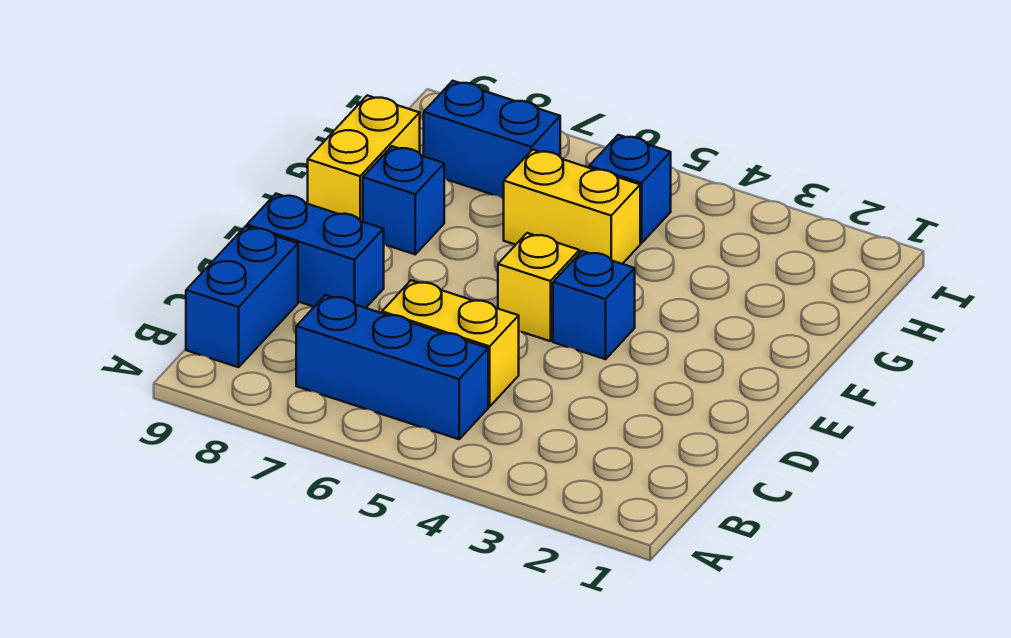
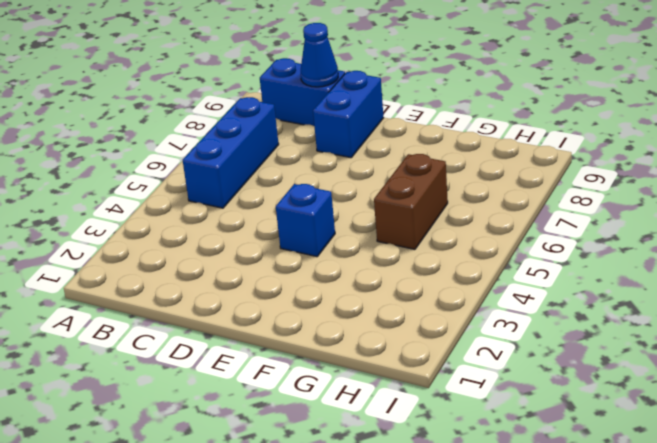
blue 1x1 cone [301,23,338,87] -> none
brown 1x2 brick [374,154,448,249] -> yellow 1x2 brick [504,150,640,264]
none -> yellow 1x2 brick [382,280,519,407]
none -> yellow 1x1 brick [498,233,579,341]

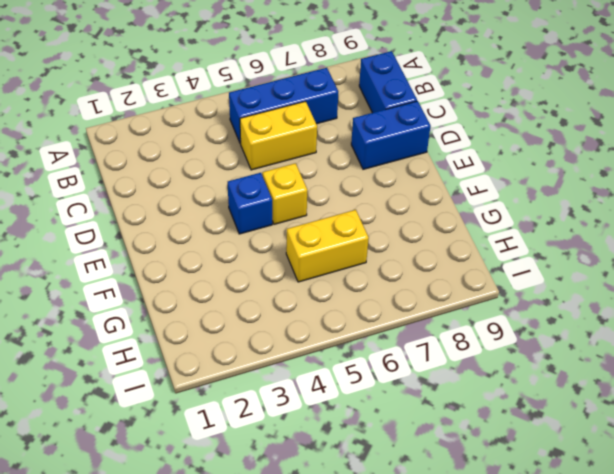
none -> blue 1x1 brick [363,146,444,254]
none -> yellow 1x2 brick [308,96,420,222]

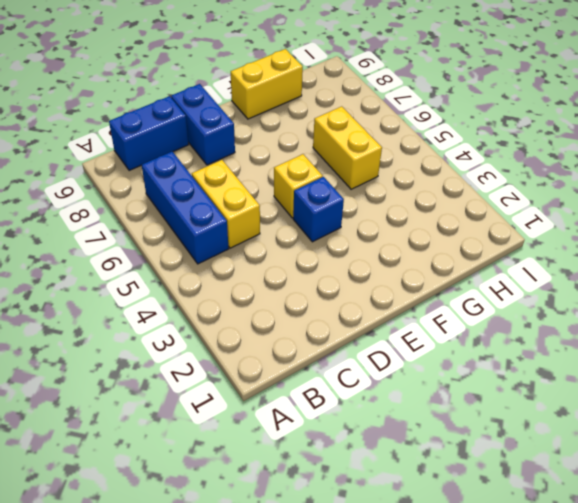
none -> blue 1x1 brick [363,146,444,254]
none -> blue 1x1 brick [589,135,671,243]

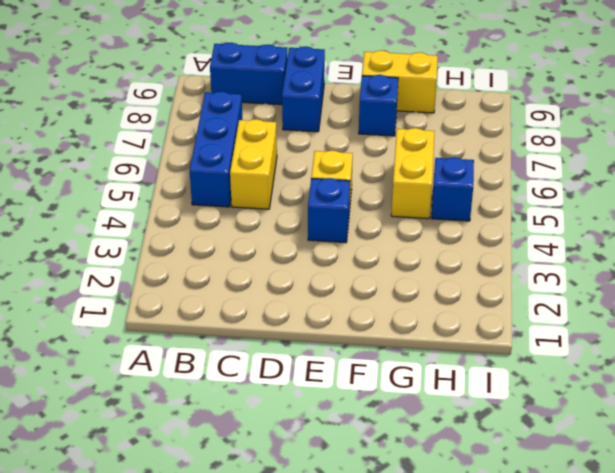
none -> blue 1x2 brick [424,81,560,198]

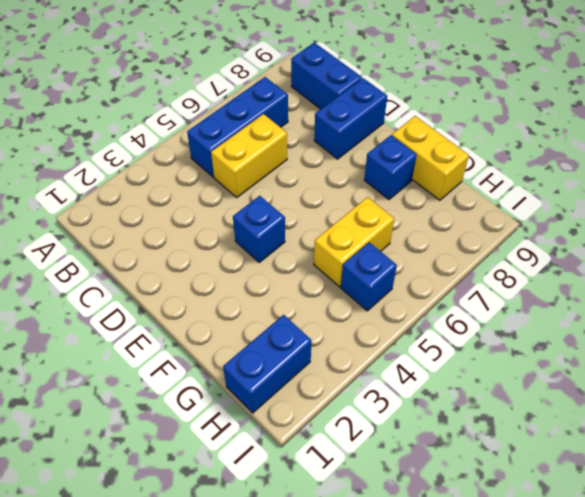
blue 1x2 brick [223,315,312,413] -> blue 1x2 brick moved to [424,81,560,198]
none -> yellow 1x1 brick [498,233,579,341]

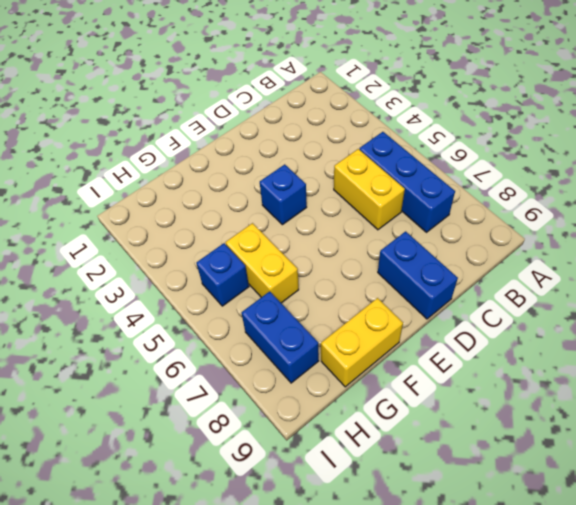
none -> blue 1x2 brick [186,226,298,367]
none -> yellow 1x1 brick [498,233,579,341]

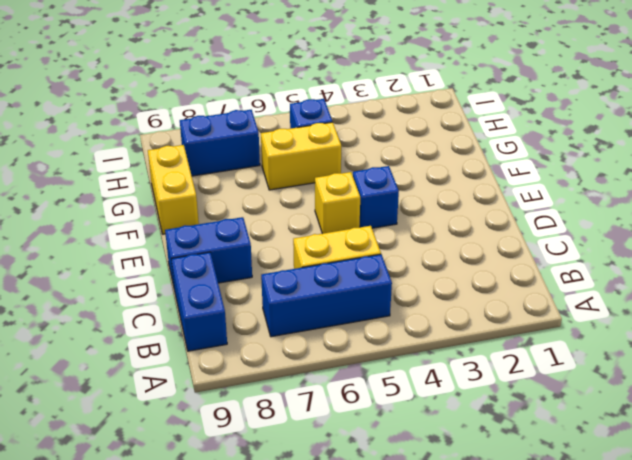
none -> blue 1x1 brick [363,146,444,254]

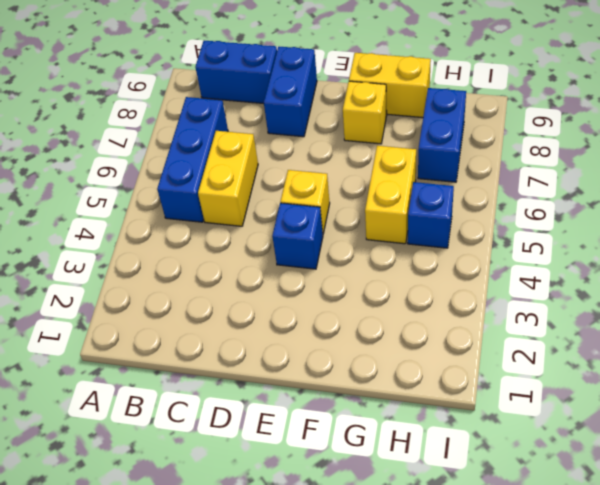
yellow 1x1 brick [343,81,387,144] -> blue 1x1 brick [363,146,444,254]

